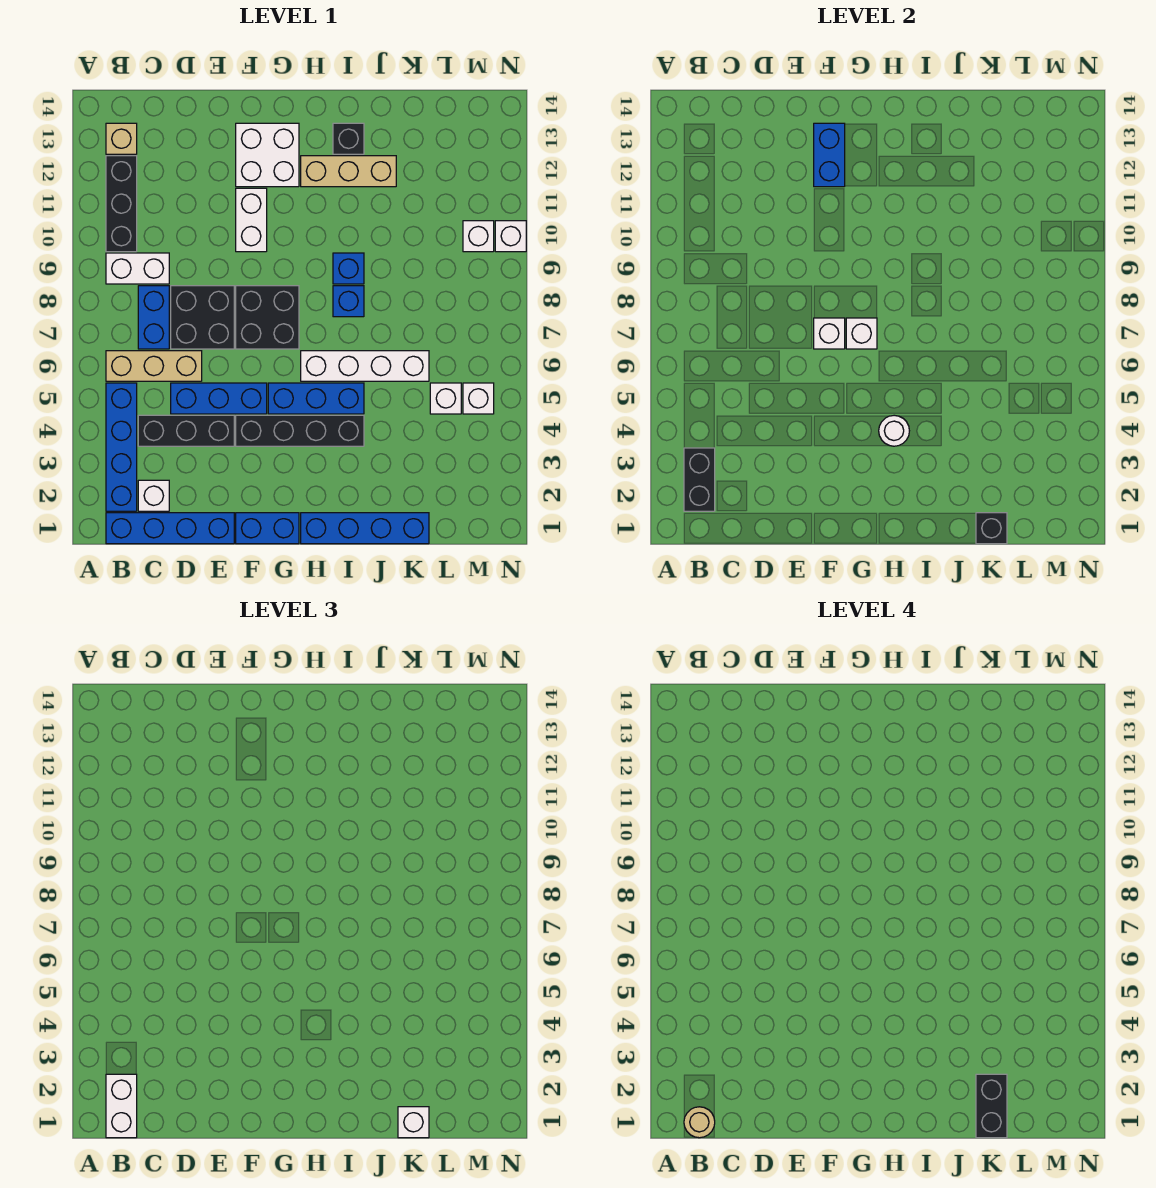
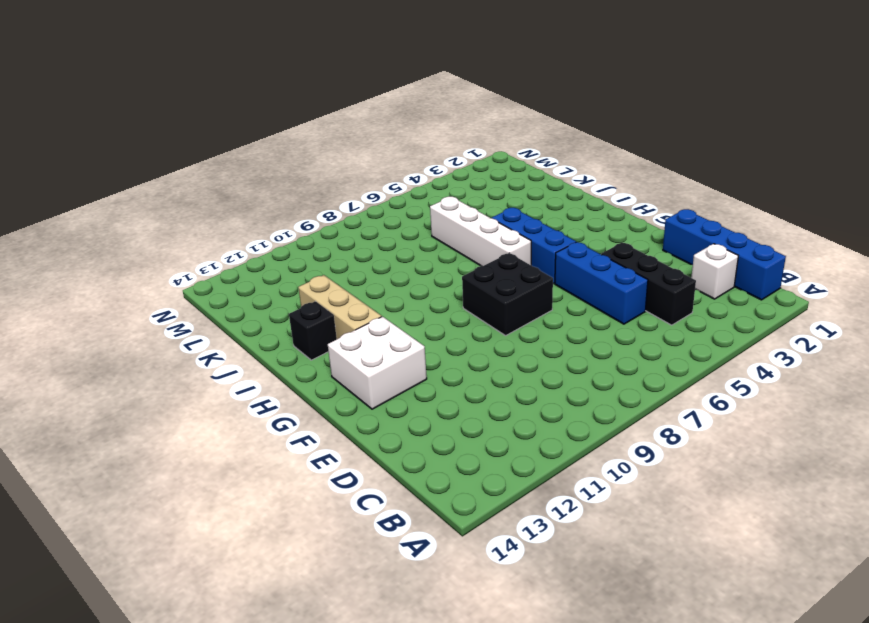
none -> blue 1x4 brick [106,383,137,511]
none -> tan 1x3 brick [106,351,202,381]
none -> white 1x2 brick [106,253,169,284]
none -> black 1x3 brick [106,156,137,252]

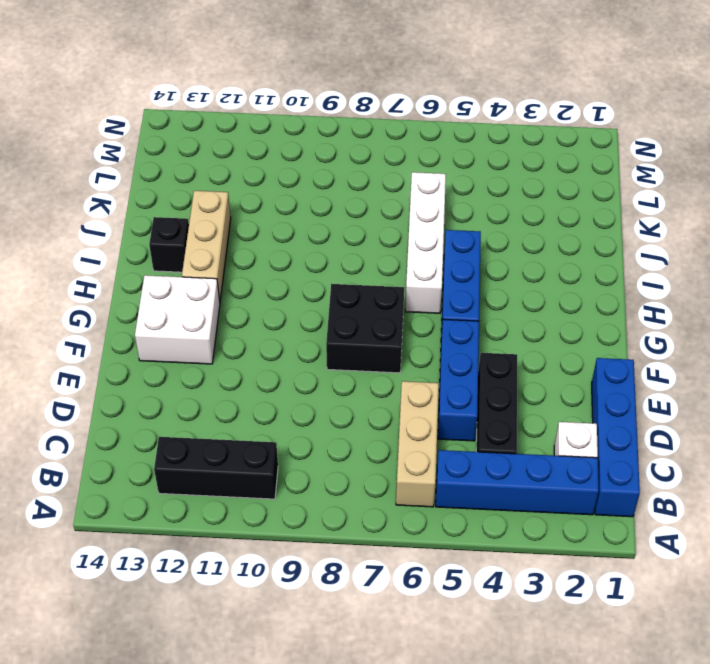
none -> white 1x2 brick [106,253,169,284]
none -> tan 1x1 brick [106,123,137,154]
none -> blue 1x2 brick [138,286,169,349]
none -> black 2x2 brick [171,286,234,349]

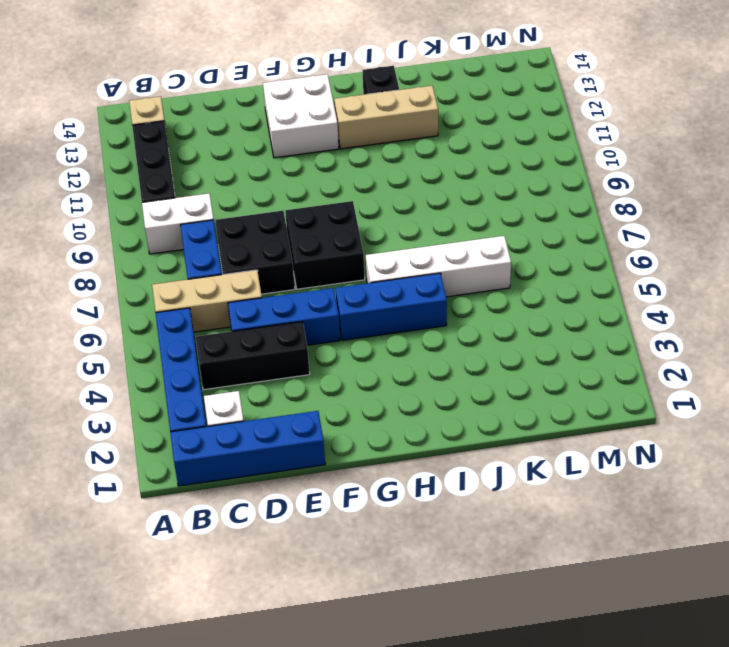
none -> blue 1x2 brick [236,513,299,544]
none -> black 1x4 brick [236,415,364,446]
none -> white 1x2 brick [236,188,267,252]
none -> blue 1x4 brick [301,513,429,544]

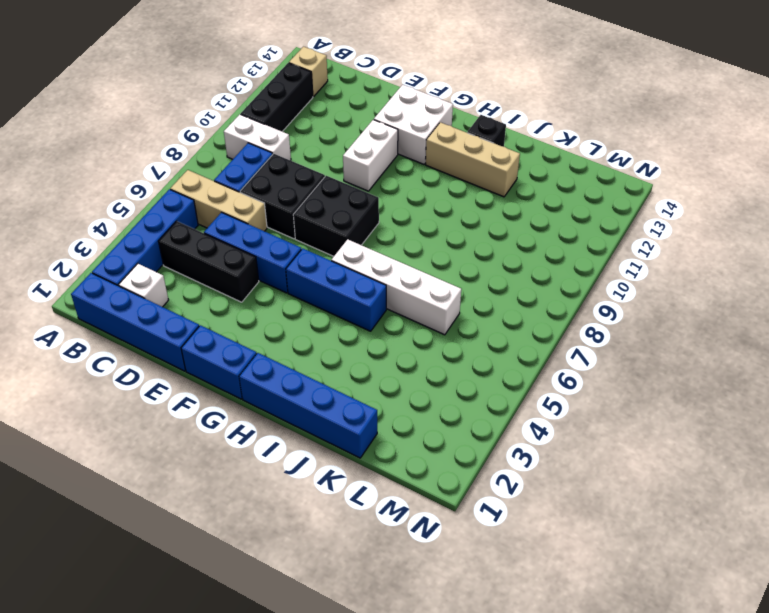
none -> black 1x4 brick [236,415,364,446]
none -> blue 1x1 brick [333,286,364,317]
none -> blue 1x1 brick [333,253,364,284]
none -> white 1x1 brick [430,383,461,414]

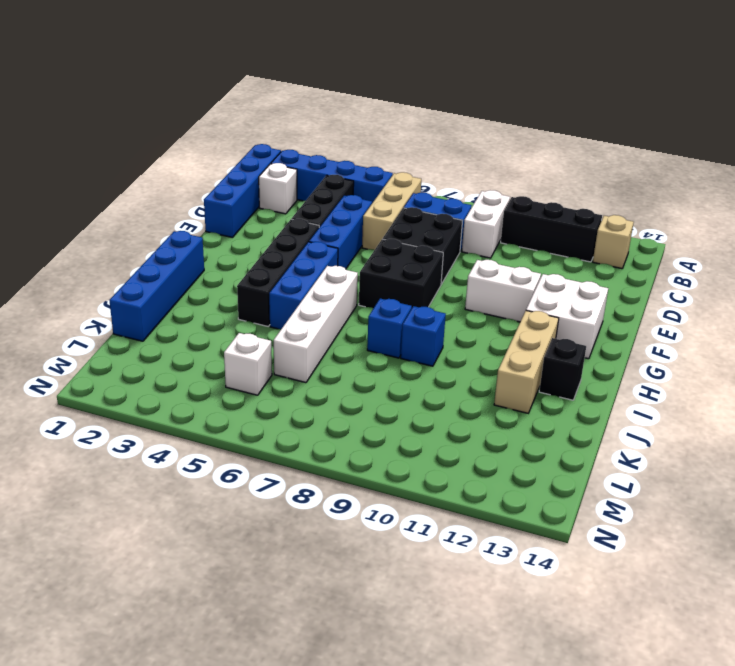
none -> blue 1x2 brick [236,513,299,544]
none -> white 1x1 brick [463,383,494,414]
none -> white 1x1 brick [463,221,494,252]
none -> white 1x1 brick [495,221,526,252]

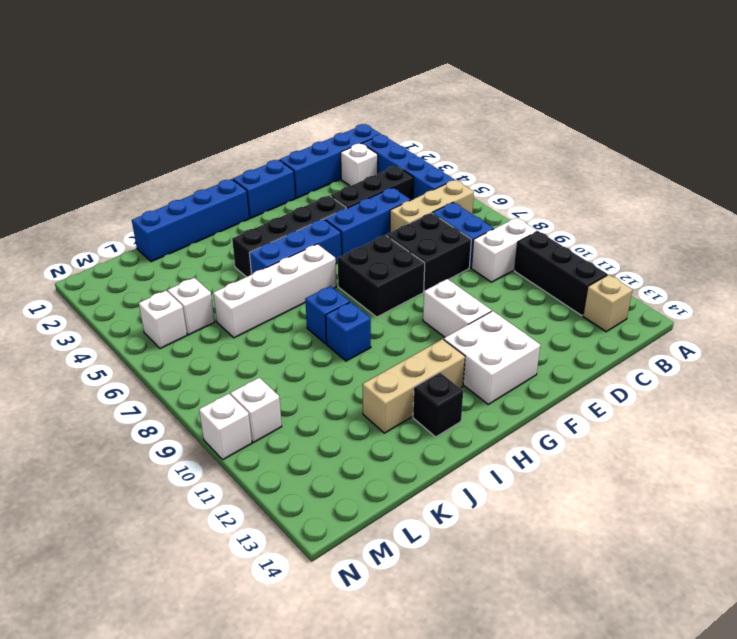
none -> black 1x2 brick [684,448,715,511]
none -> white 1x1 brick [814,318,845,349]
none -> blue 1x2 brick [814,123,845,187]
none -> white 1x1 brick [846,318,877,349]

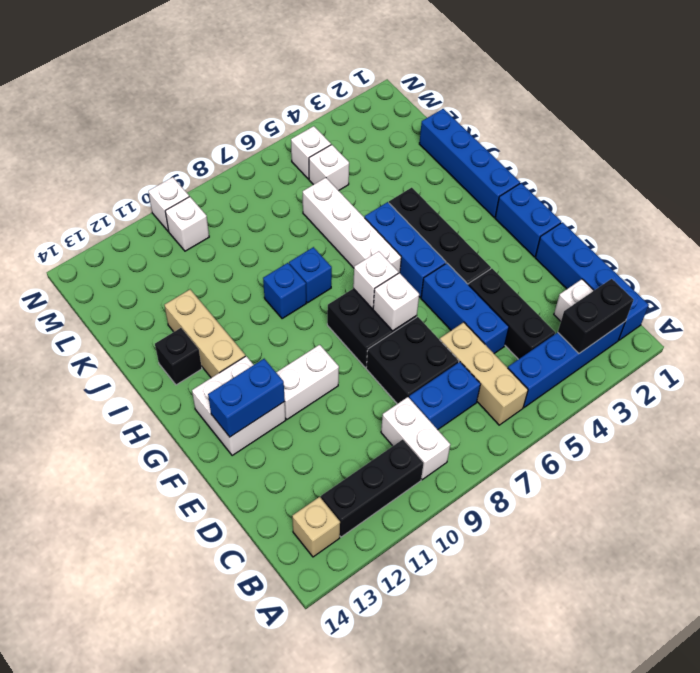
none -> white 1x1 round brick [879,415,909,446]
none -> black 1x1 brick [976,513,1007,544]
none -> white 1x2 brick [106,1074,137,1138]
none -> white 1x1 brick [398,1107,429,1138]

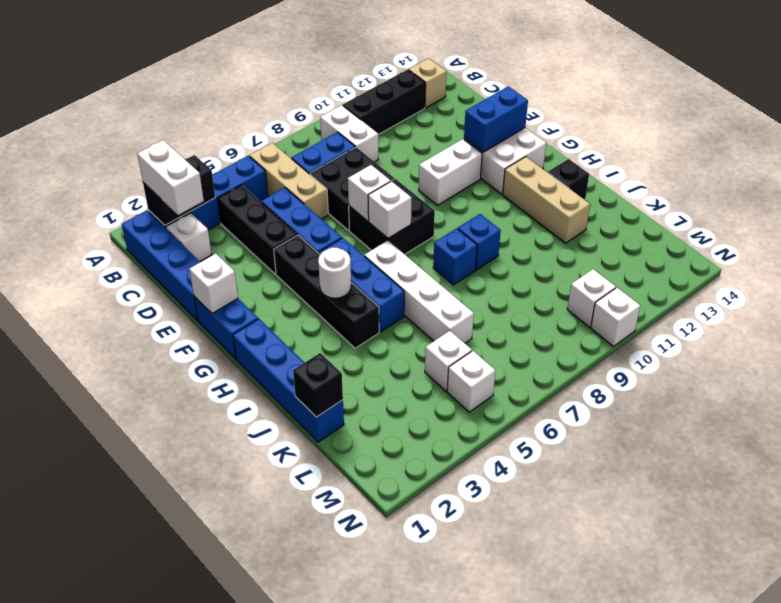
white 1x2 brick [137,140,204,215] -> white 1x2 brick turned to [106,1074,137,1138]
white 1x1 brick [189,254,238,314] -> white 1x1 brick moved to [398,1107,429,1138]
none -> tan 1x1 round brick [684,1107,715,1138]
none -> black 1x2 brick [976,1074,1007,1138]

